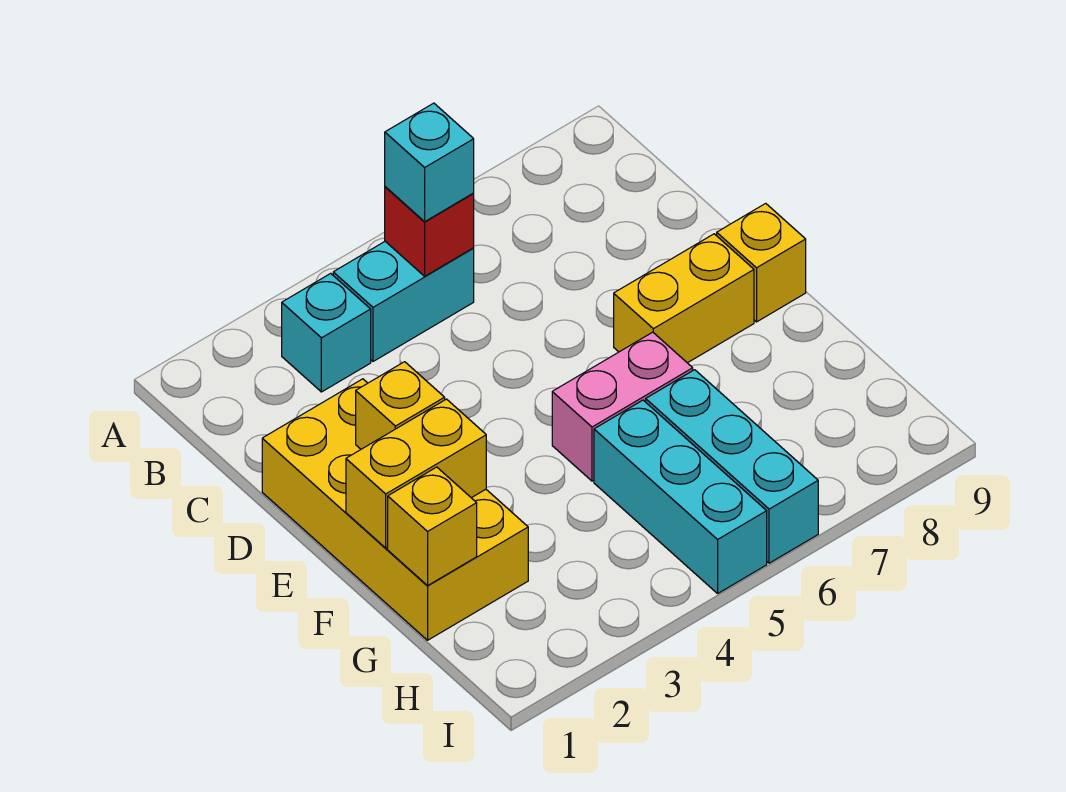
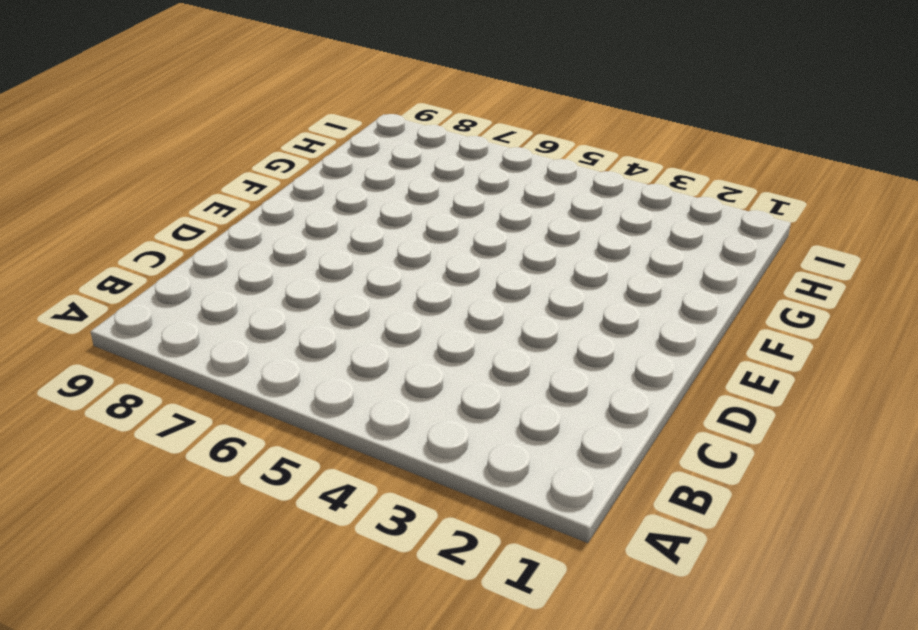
none -> cyan 1x1 brick [282,273,371,392]
none -> cyan 1x2 brick [333,242,474,361]
none -> yellow 2x4 brick [262,379,528,640]

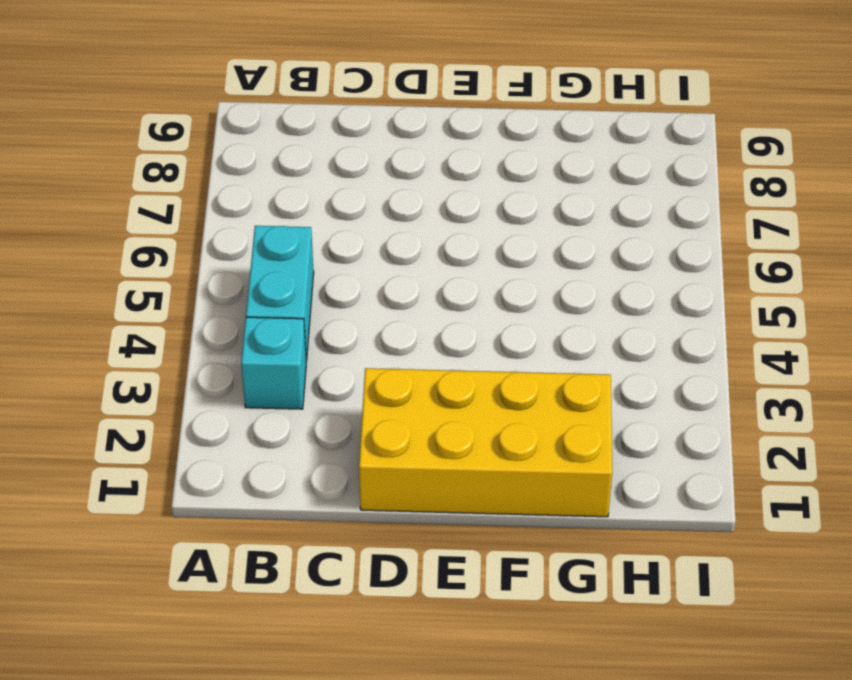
none -> yellow 1x2 brick [614,234,754,363]
none -> yellow 1x1 brick [717,203,806,322]
none -> pink 1x2 brick [552,332,693,481]

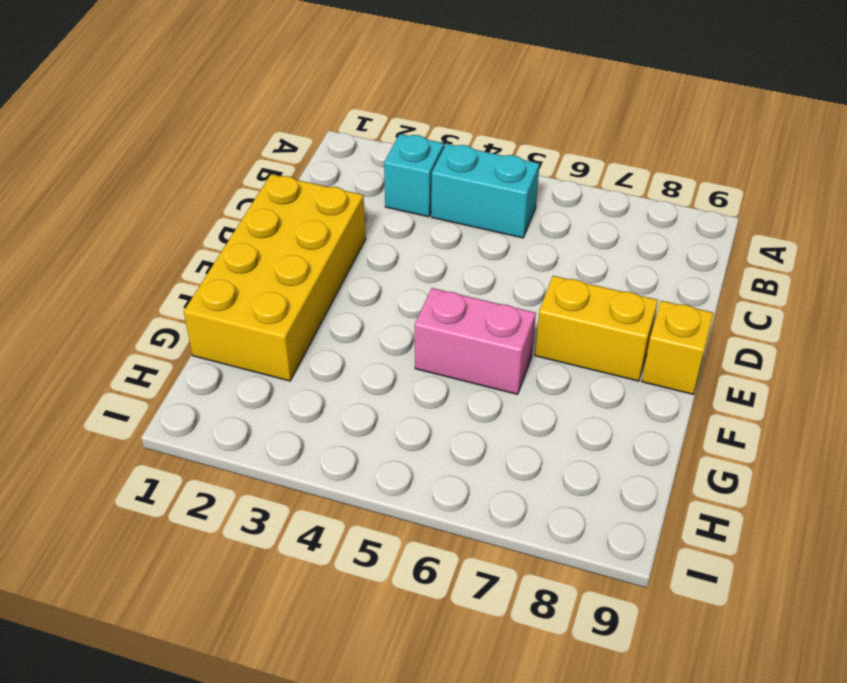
none -> cyan 1x3 brick [594,400,767,593]
none -> cyan 1x3 brick [646,370,818,563]
none -> red 1x1 brick [385,187,474,276]

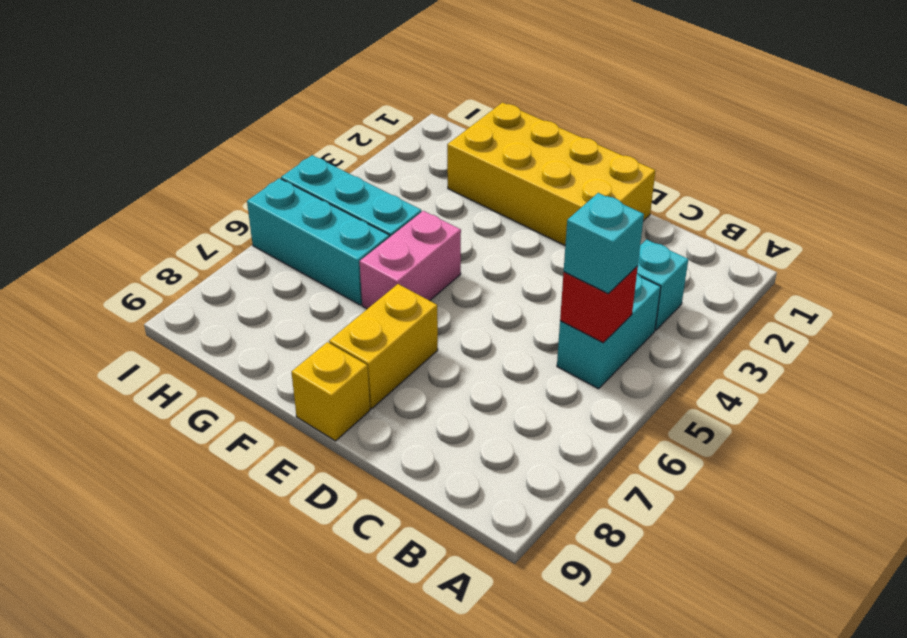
none -> yellow 1x1 brick [356,362,445,449]
none -> yellow 1x2 brick [346,399,486,548]
none -> yellow 1x1 brick [388,467,477,585]

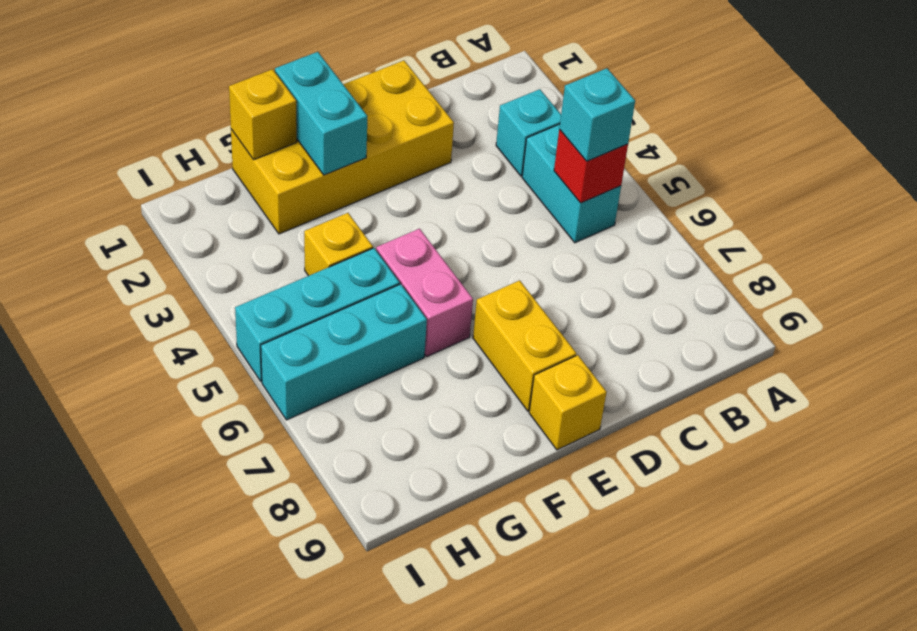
cyan 1x2 brick [275,52,368,175] -> yellow 1x2 brick [346,399,486,548]
yellow 1x1 brick [304,213,373,276] -> yellow 1x1 brick moved to [356,362,445,449]

